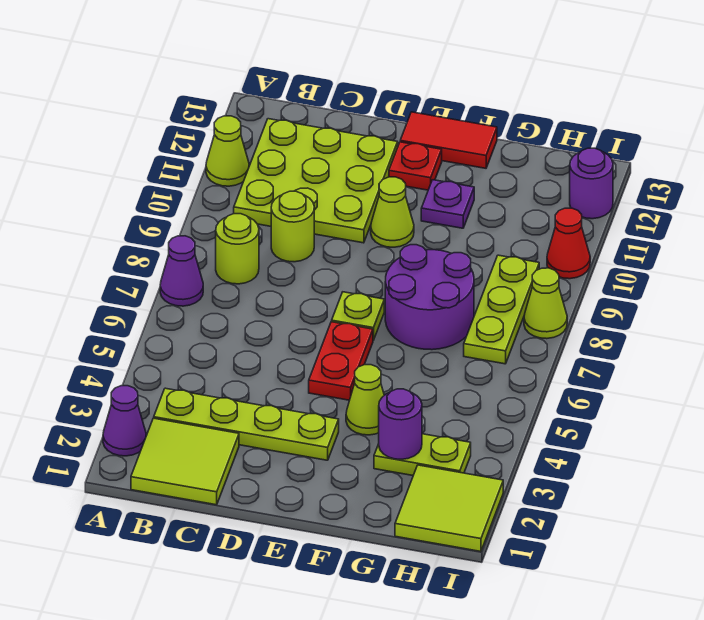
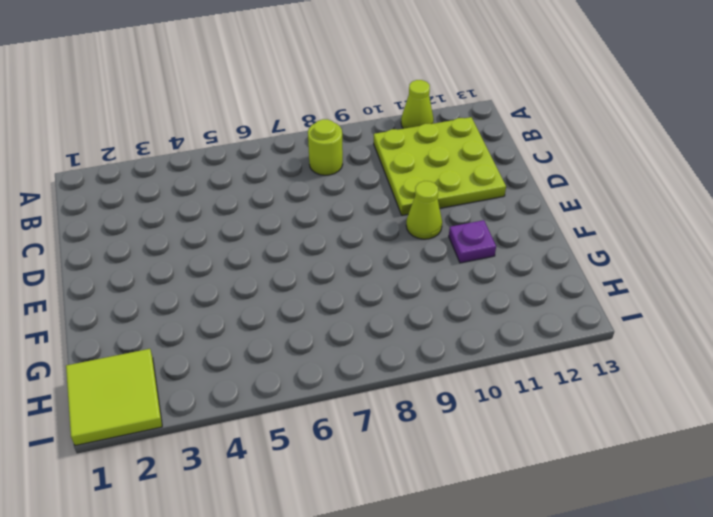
none -> purple 1x1 cone [103,386,146,456]
none -> purple 1x1 cone [160,236,203,306]
none -> lime 2x2 tile [131,418,239,505]

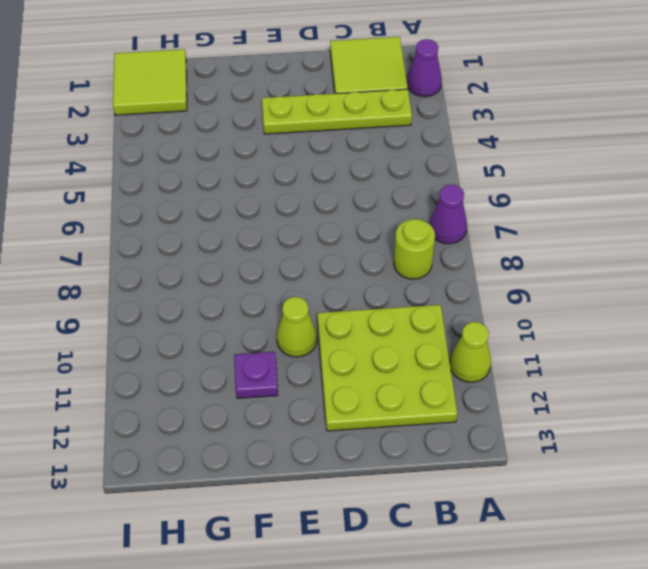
none -> lime 1x1 round brick [271,191,314,262]
none -> red 1x2 plate [309,322,373,400]
none -> lime 1x1 plate [332,292,384,340]

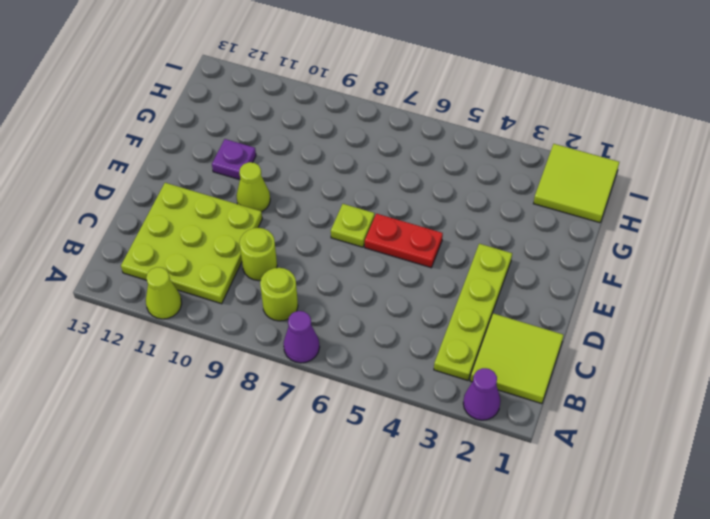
none -> red 1x1 plate [389,142,442,190]
none -> red 1x2 tile [400,112,497,168]
none -> lime 1x1 cone [346,365,384,435]

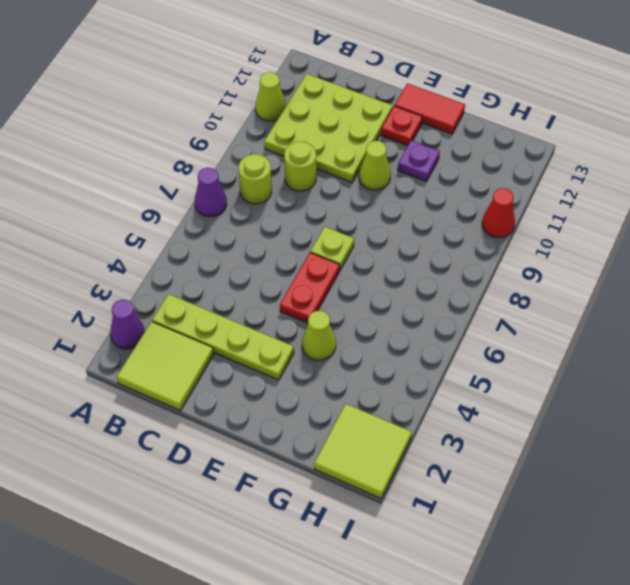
none -> purple 2x2 round brick [385,245,474,350]
none -> lime 1x2 plate [374,434,471,475]
none -> lime 1x3 plate [464,255,539,364]

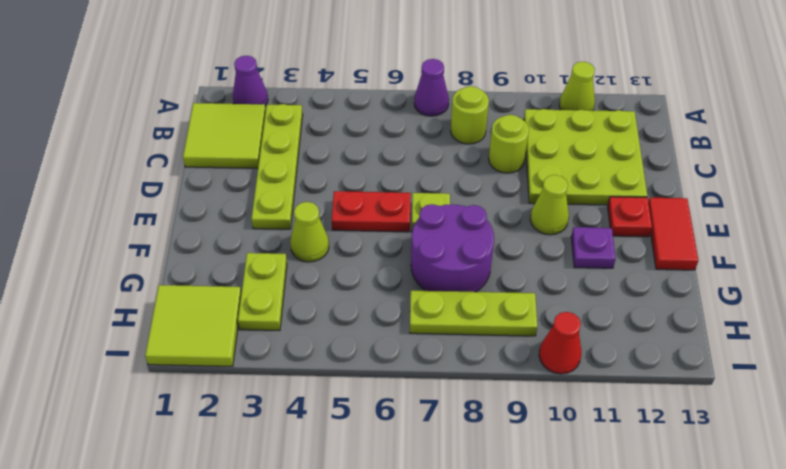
none -> lime 1x1 cone [524,268,567,339]
none -> purple 1x1 round brick [570,148,613,219]
none -> purple 1x1 round brick [379,389,422,459]

